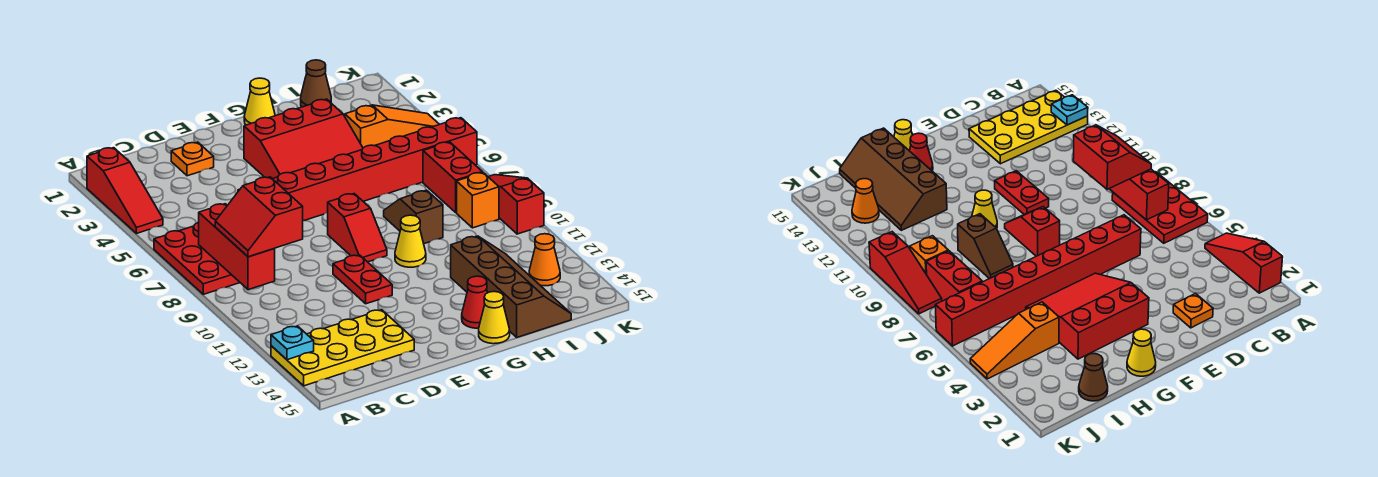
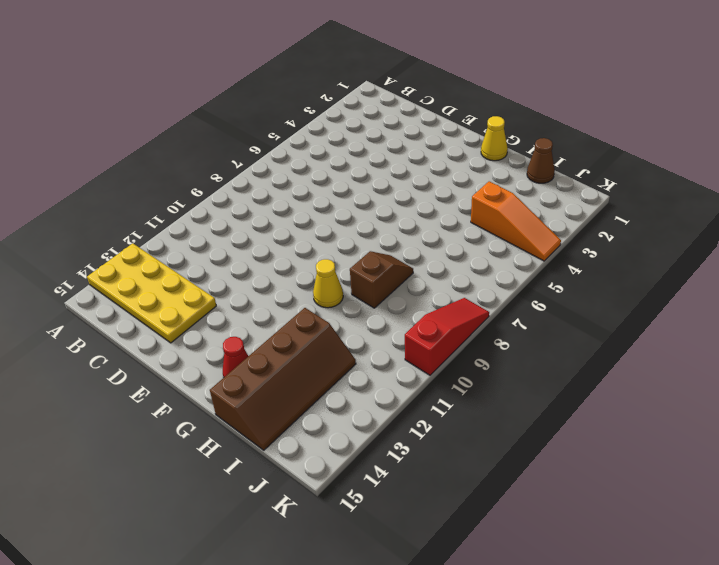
none -> red 1x3 slope [87,148,163,234]
none -> red 2x3 plate [154,222,240,294]
none -> orange 1x1 plate [171,142,214,176]

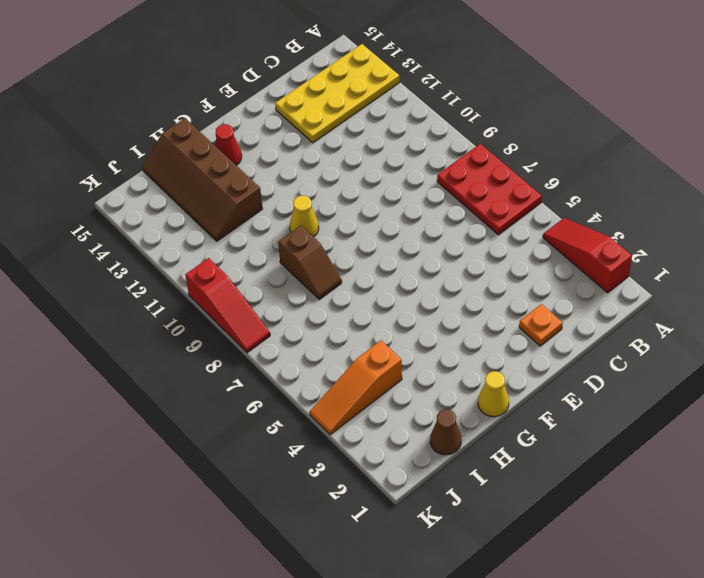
none -> red 1x8 brick [238,118,477,221]
none -> red 1x2 plate [333,255,392,304]
none -> red 3x3 slope [244,99,363,179]

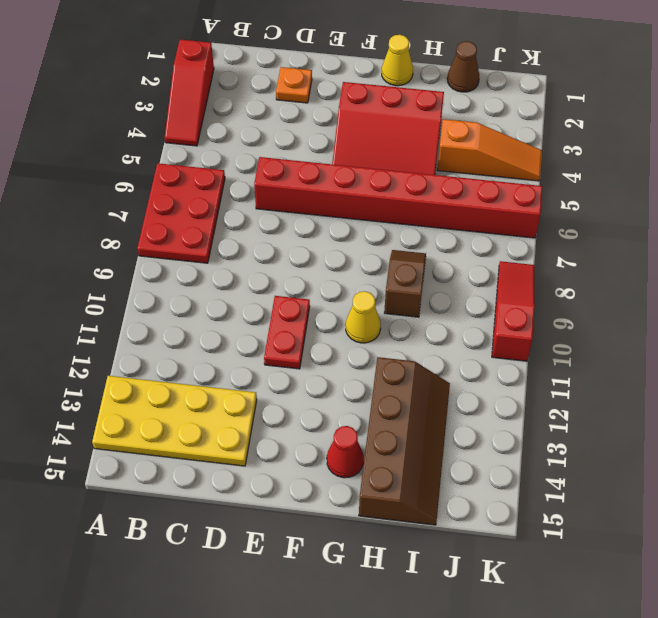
none -> red 1x2 slope [328,194,387,262]
none -> yellow 1x1 cone [479,292,510,344]
none -> red 1x2 brick [423,142,482,213]

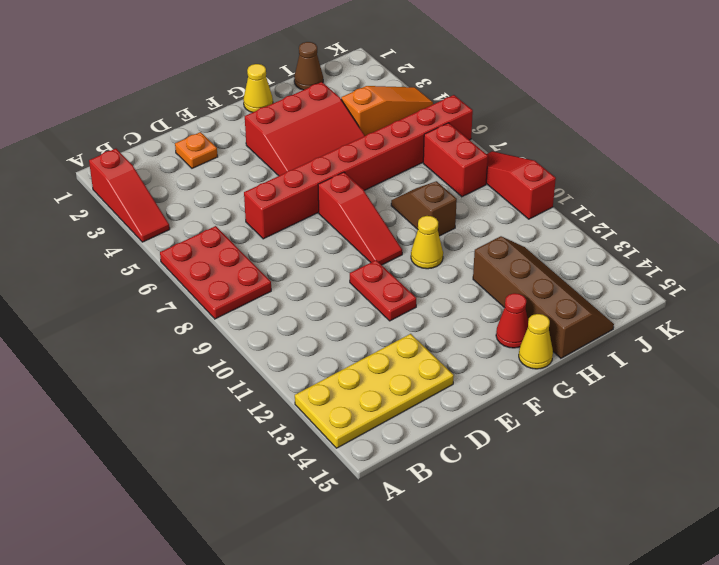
red 1x3 slope [318,172,402,265] -> red 1x2 slope [328,194,387,262]
none -> orange 1x1 brick [457,172,499,228]
none -> orange 1x1 cone [529,234,560,286]
none -> cyan 1x1 plate [271,326,314,360]

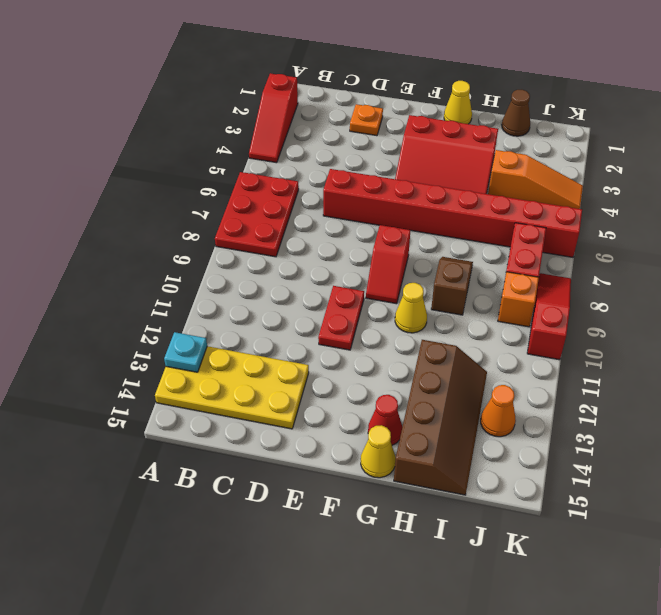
none -> red 1x3 brick [199,204,275,290]
none -> red 2x2 slope [215,177,303,257]

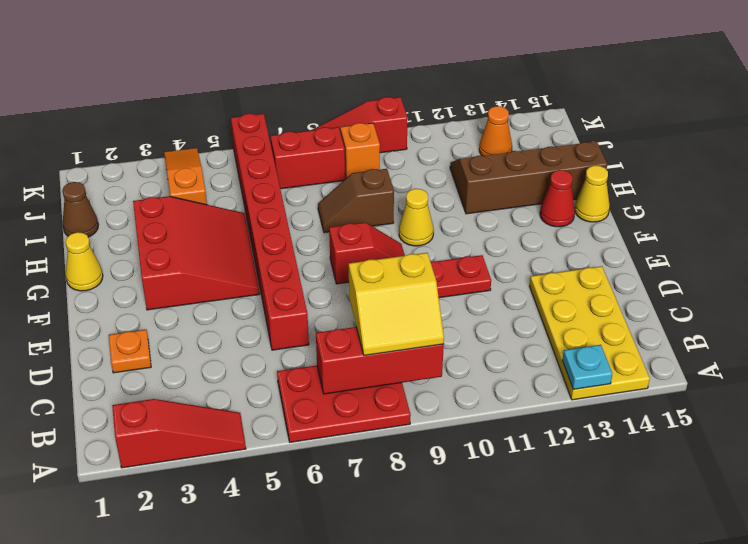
yellow 2x2 slope [349,253,444,356] -> red 2x2 slope [215,177,303,257]

